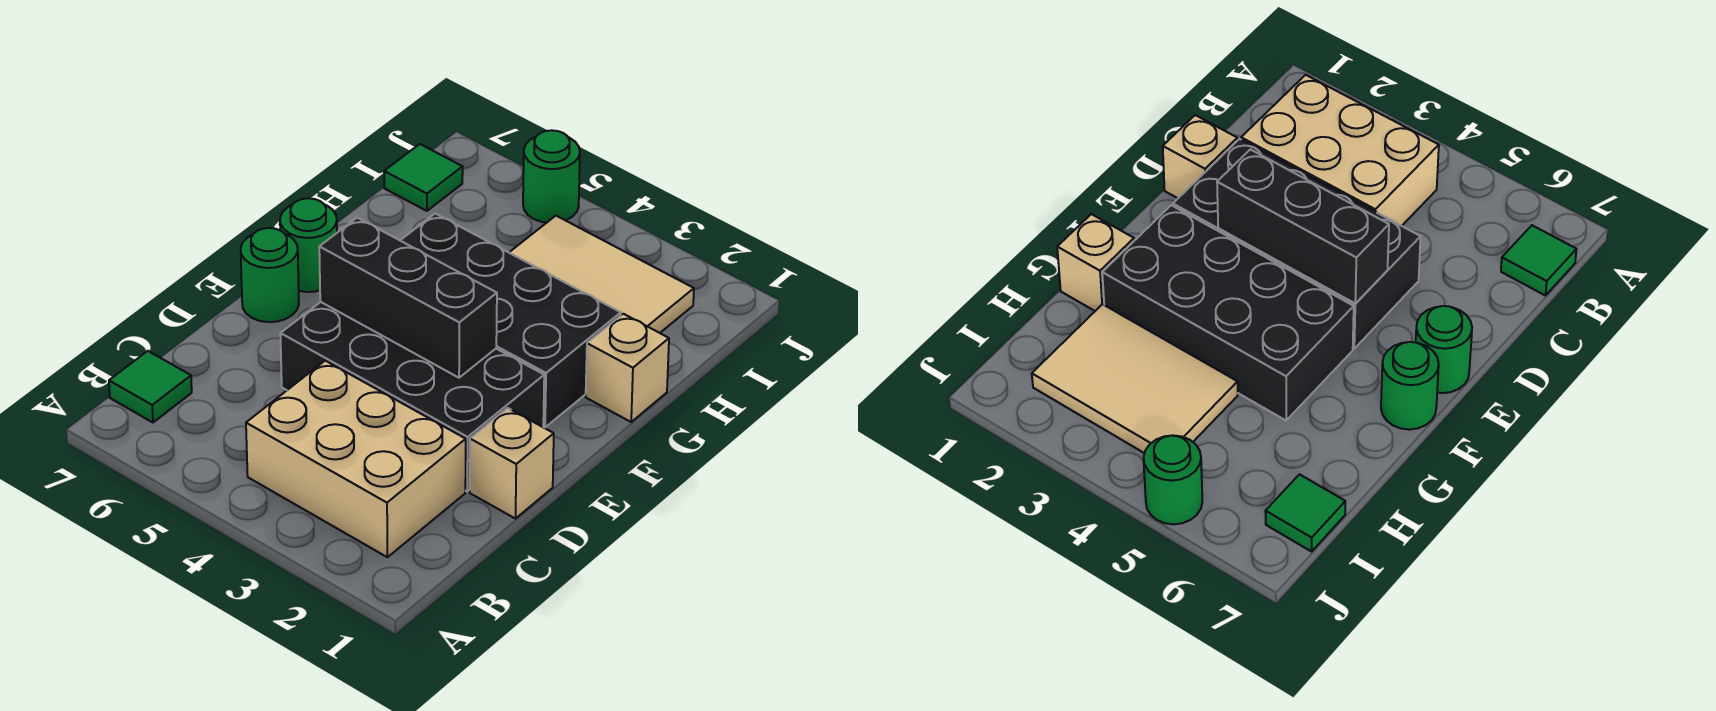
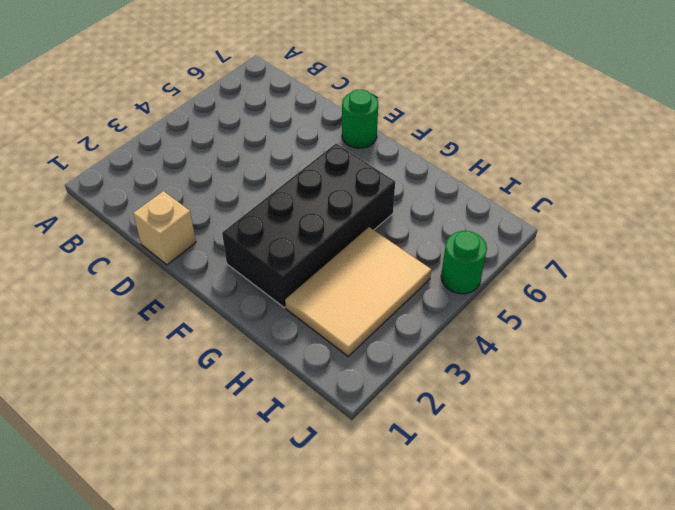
none -> tan 2x3 brick [246,361,466,557]
none -> green 1x1 tile [109,351,192,422]
none -> black 2x4 brick [280,302,544,491]

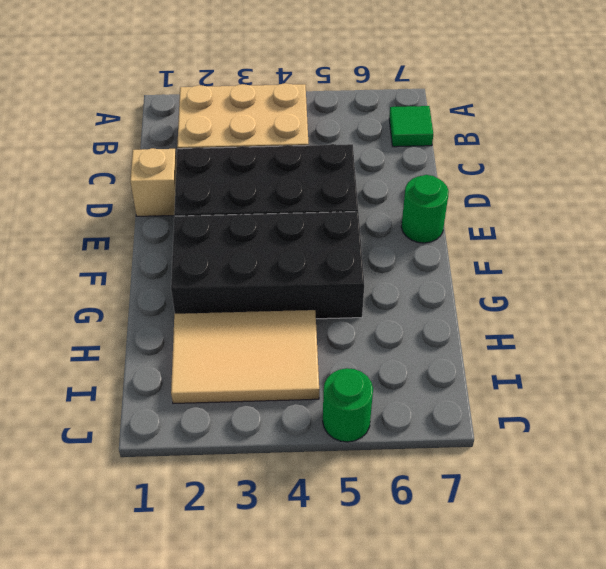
none -> green 1x1 round brick [280,198,337,292]
none -> tan 1x1 brick [586,314,669,422]
none -> green 1x1 tile [384,144,463,211]

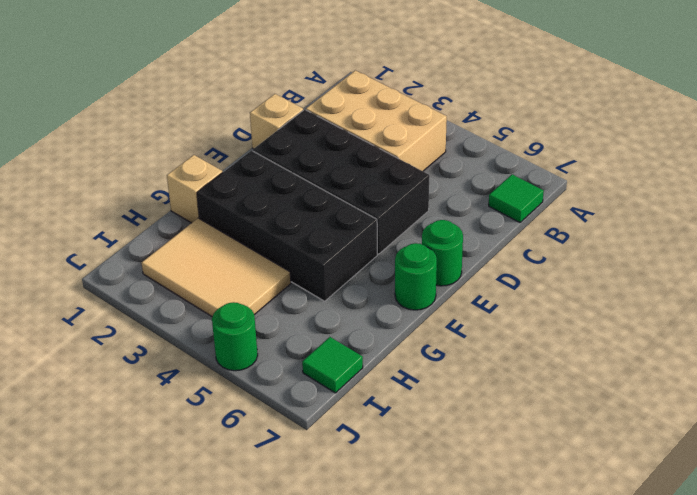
none -> black 1x3 brick [319,218,497,378]

